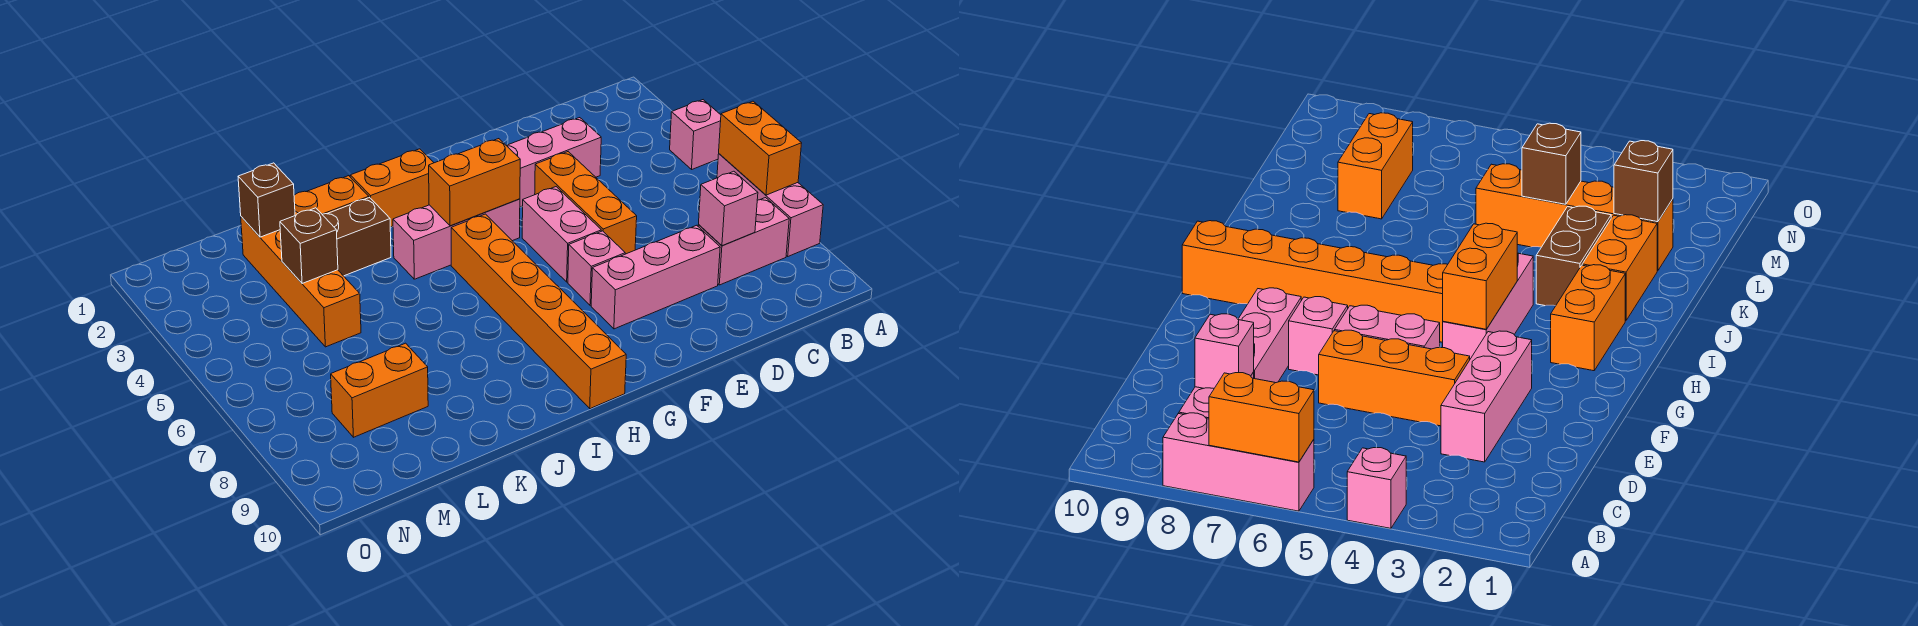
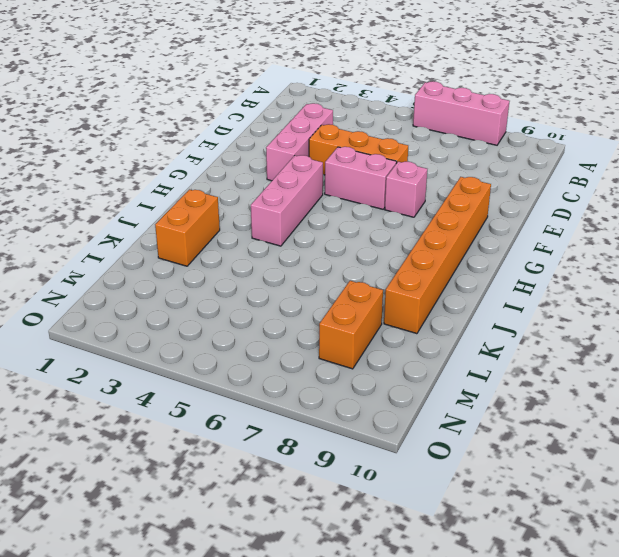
orange 1x6 brick [384,177,491,334] -> orange 1x6 brick turned to [451,214,626,409]
none -> pink 1x1 brick [670,100,721,169]
none -> pink 1x2 brick [698,198,789,285]
none -> pink 1x3 brick [591,225,720,329]

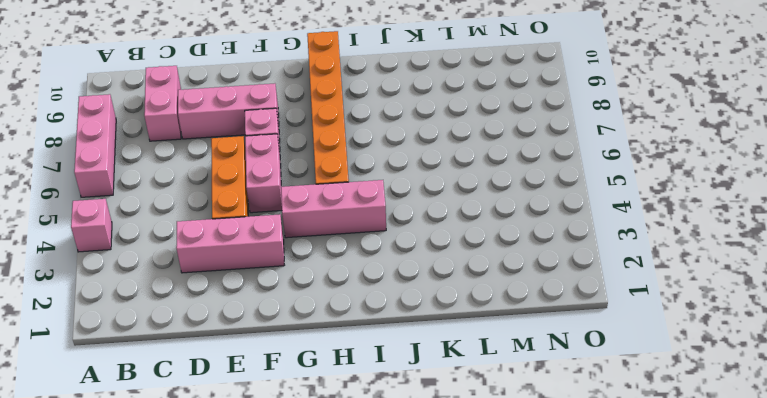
pink 1x2 brick [144,66,181,141] -> pink 1x2 brick turned to [698,198,789,285]
none -> orange 1x2 brick [350,149,434,227]
none -> orange 1x2 brick [294,176,369,216]
none -> brown 1x2 brick [322,198,391,276]

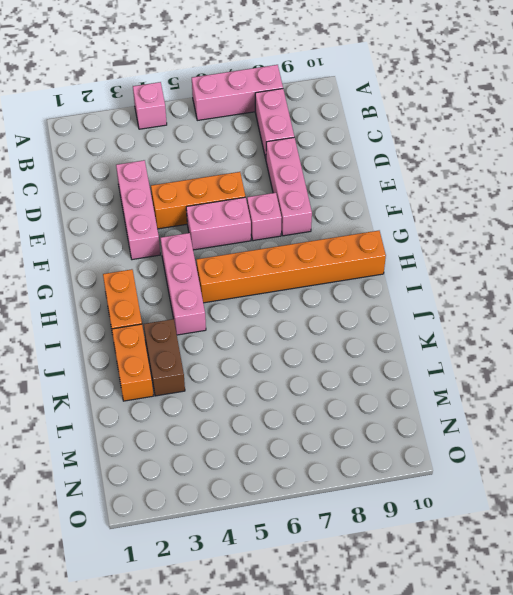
none -> orange 1x4 brick [241,217,361,347]
none -> orange 1x2 brick [331,343,428,437]
none -> orange 1x2 brick [719,101,802,195]

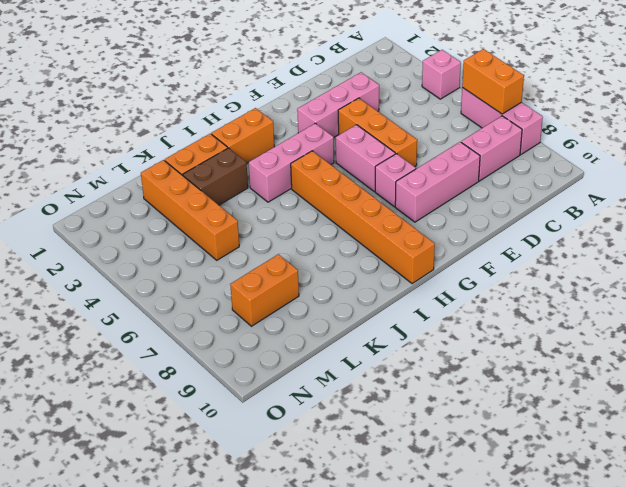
none -> pink 1x1 brick [699,171,758,246]
none -> orange 1x2 brick [429,139,520,226]
none -> brown 1x1 brick [238,163,295,237]

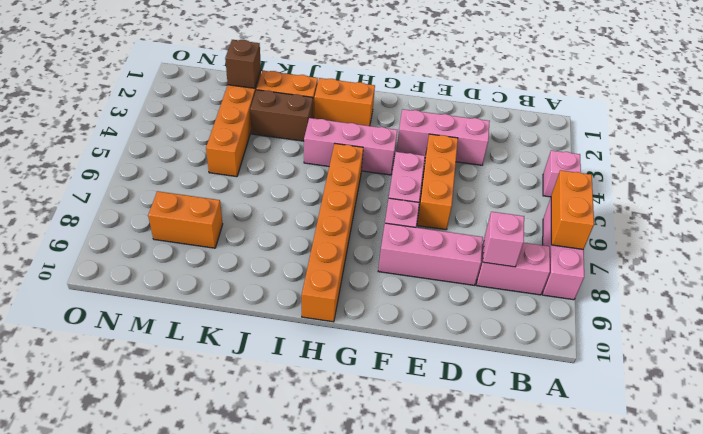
none -> orange 1x2 brick [429,139,520,226]
none -> brown 1x1 brick [280,208,338,283]

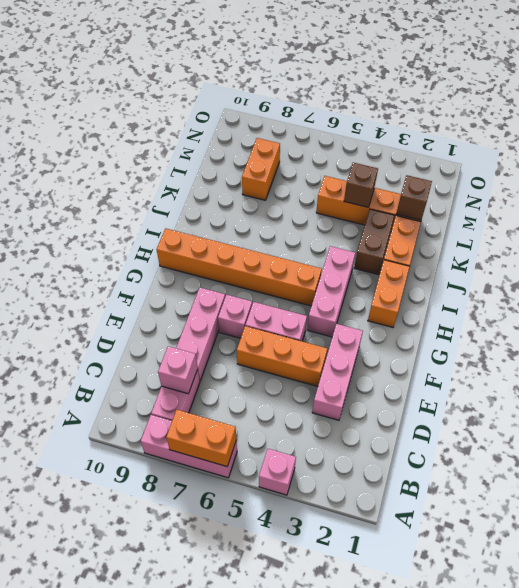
none -> orange 1x2 brick [429,139,520,226]

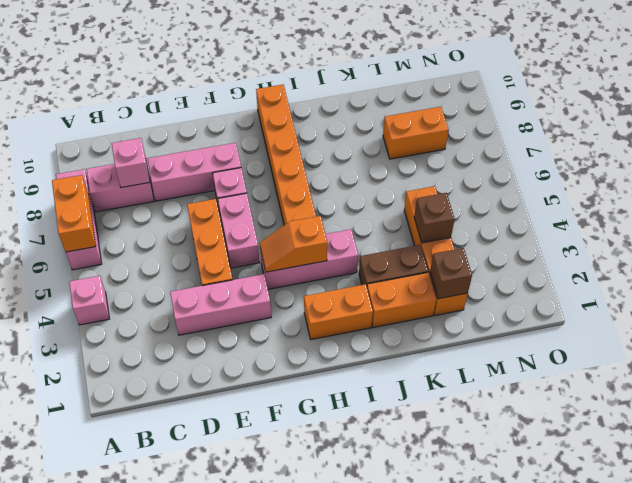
orange 1x2 slope [260,216,327,272] -> orange 1x2 brick [429,139,520,226]

